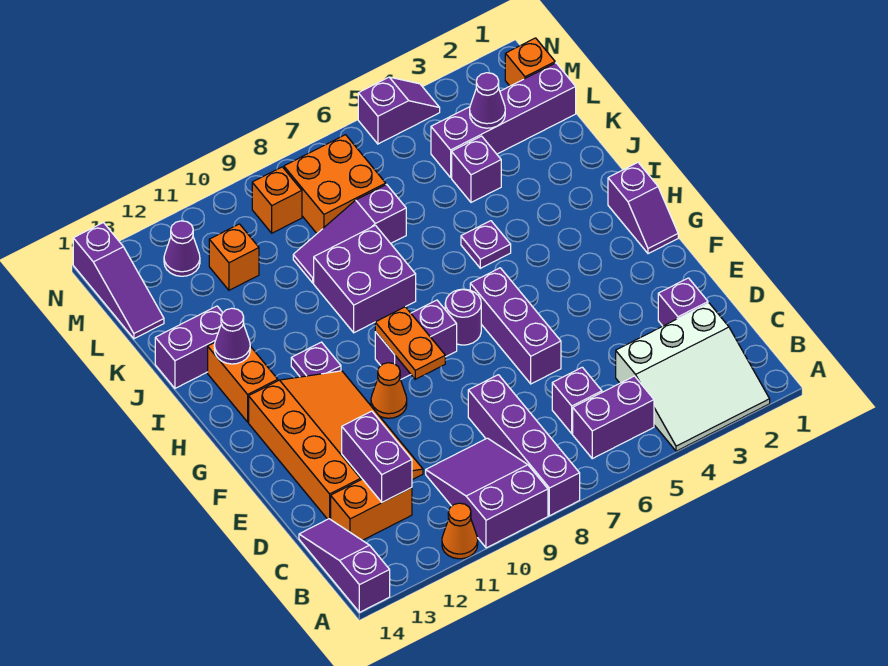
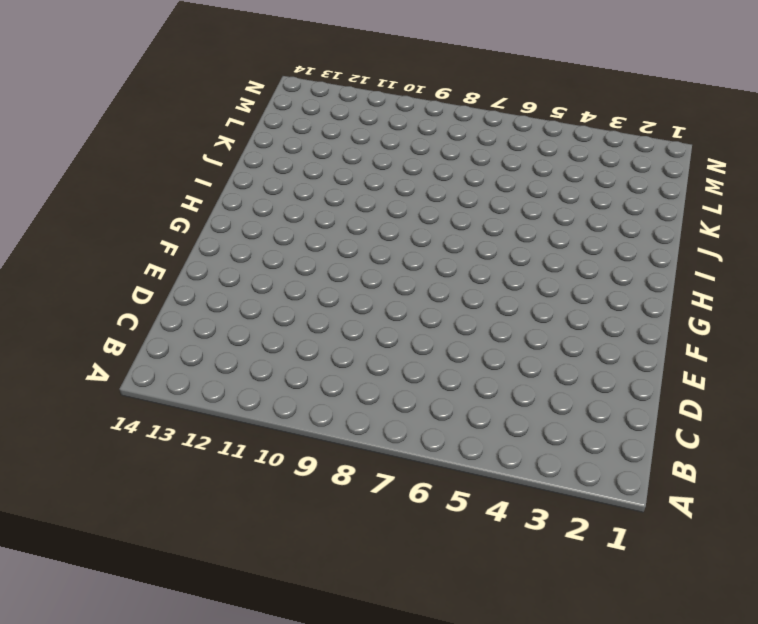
none -> white 3x3 slope [616,303,770,451]
none -> purple 1x4 brick [468,375,580,516]
none -> purple 2x3 slope [426,438,548,548]
none -> orange 1x1 cone [442,503,478,559]

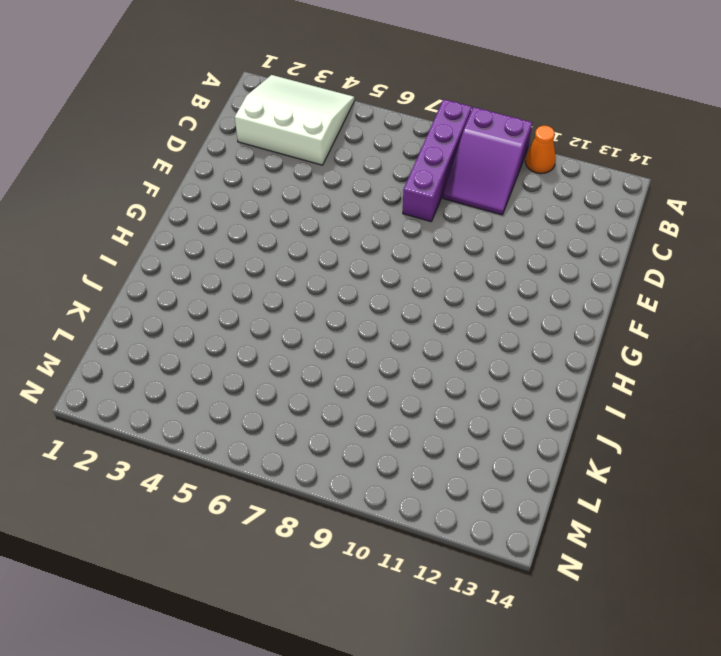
none -> purple 1x3 slope [299,519,390,612]
none -> purple 1x2 brick [573,376,654,459]
none -> purple 1x1 brick [552,367,602,434]
none -> orange 1x2 brick [331,479,412,540]

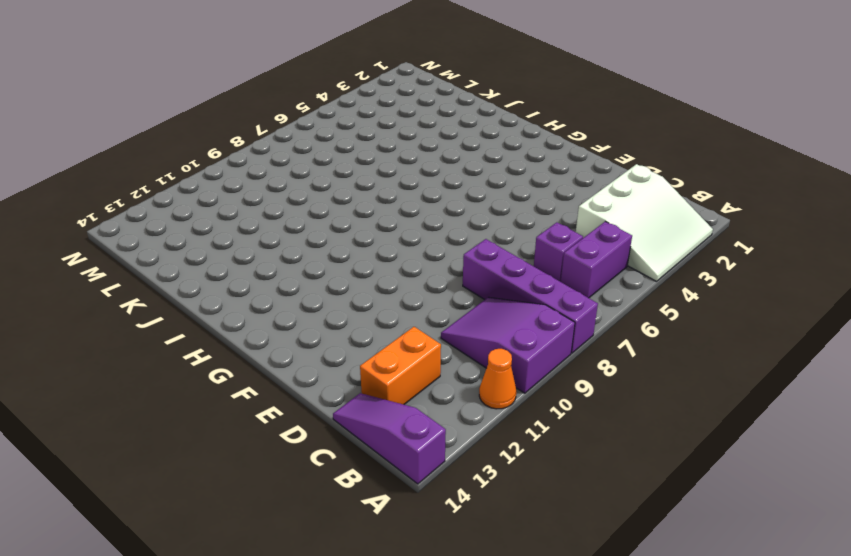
none -> purple 1x1 brick [658,278,708,326]
none -> orange 3x4 slope [249,371,423,519]
none -> purple 1x3 brick [470,268,561,384]
none -> orange 1x1 cone [371,363,407,418]

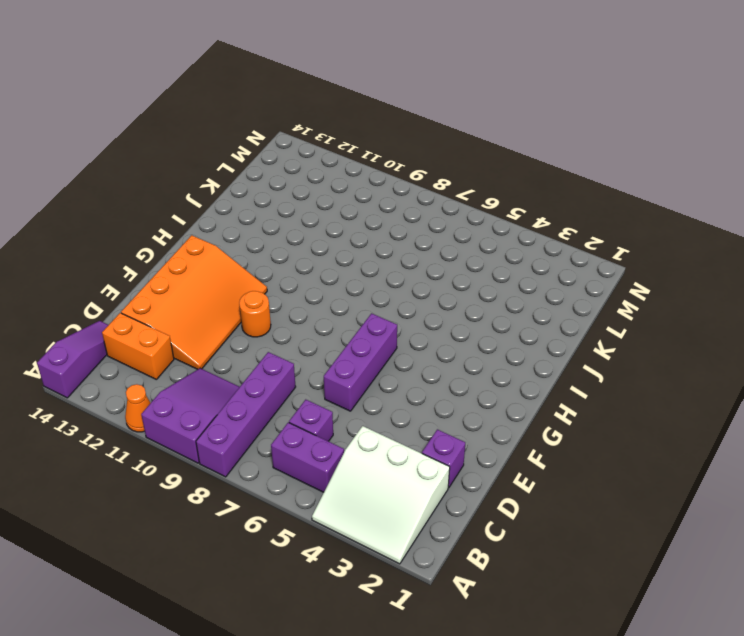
orange 1x1 round brick [239,291,271,337] -> orange 1x1 cone [371,363,407,418]
none -> purple 1x2 slope [608,163,678,254]
none -> purple 1x1 round brick [445,289,481,345]
none -> purple 1x2 brick [375,300,457,379]
none -> purple 1x1 plate [291,342,341,377]

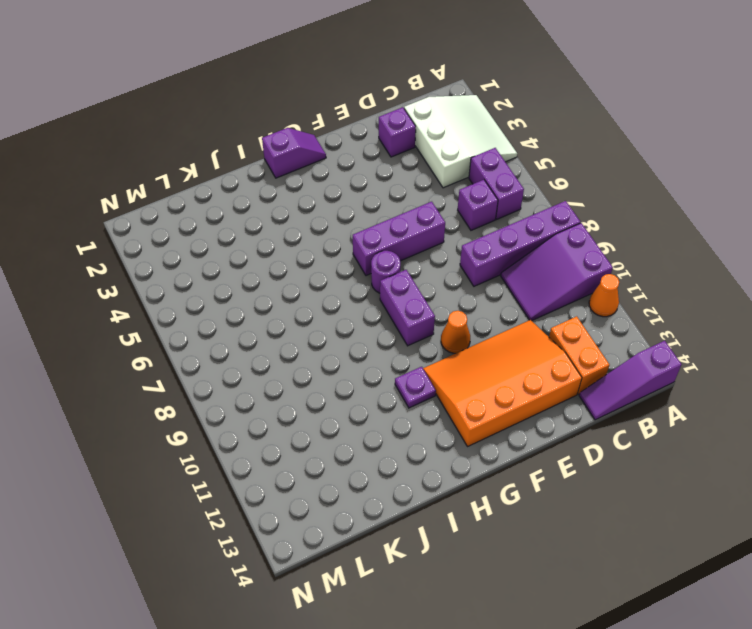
none -> orange 1x2 brick [208,343,278,422]
none -> purple 1x1 plate [461,221,511,268]
none -> purple 2x2 brick [314,225,416,333]
none -> purple 1x2 brick [155,306,223,388]

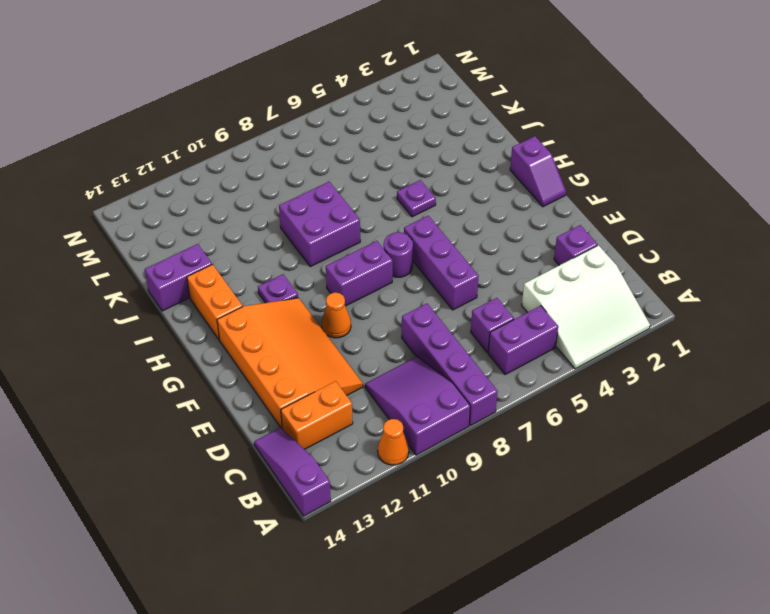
none -> purple 1x1 brick [452,136,501,202]
none -> purple 1x3 slope [293,184,406,283]
none -> purple 1x4 brick [431,63,576,177]
none -> orange 2x2 brick [284,135,386,233]

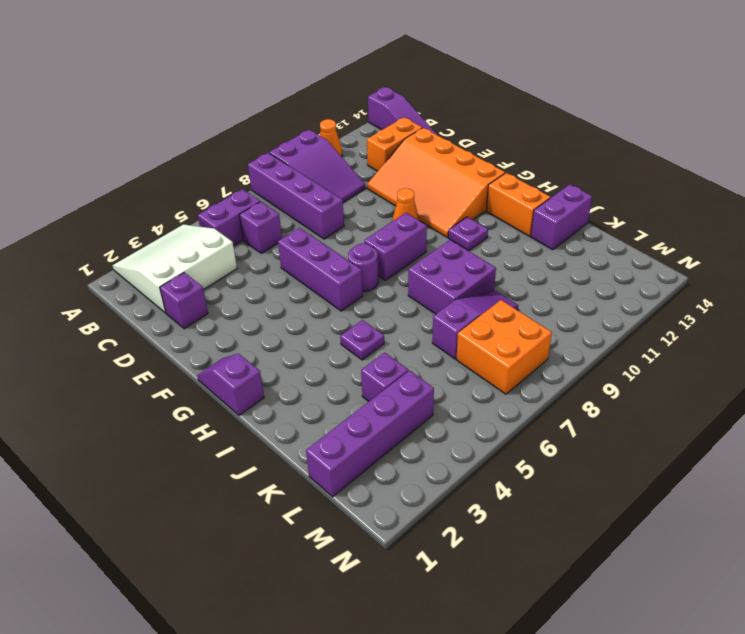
none -> orange 1x1 brick [209,224,259,290]
none -> purple 1x3 slope [73,223,164,339]
none -> orange 1x1 brick [505,38,555,86]
none -> orange 1x1 brick [252,167,302,233]

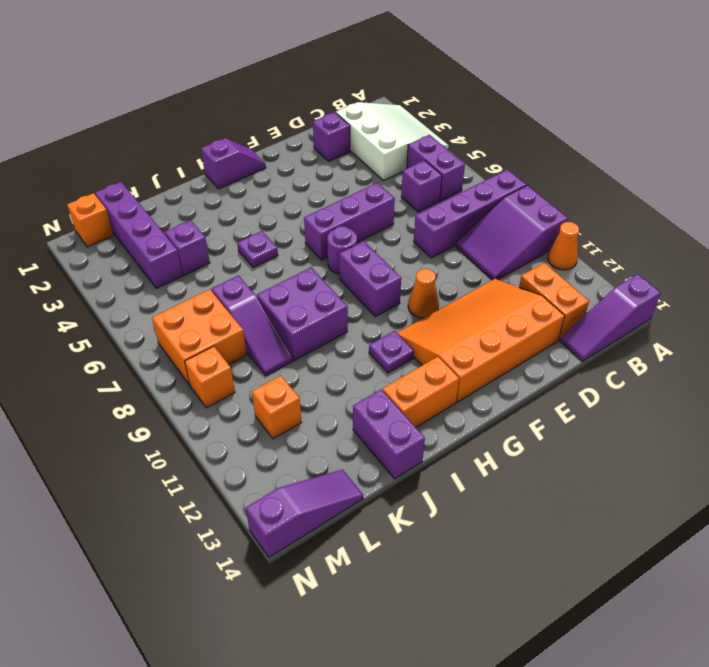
none -> purple 1x1 cone [164,221,200,276]
none -> purple 1x2 slope [358,77,440,144]
none -> purple 1x2 brick [342,411,412,502]
none -> orange 1x2 plate [375,307,445,379]

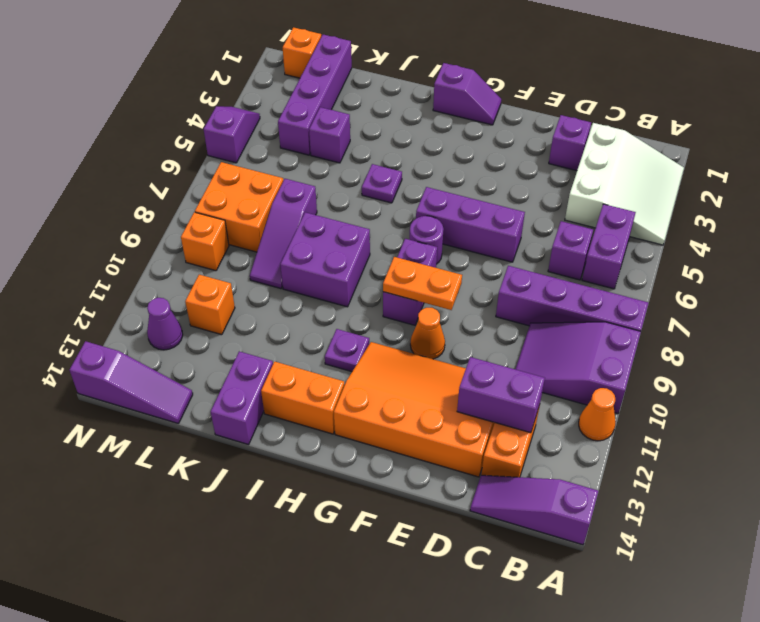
none -> purple 1x1 cone [214,308,250,364]
none -> purple 1x1 cone [470,73,505,128]

